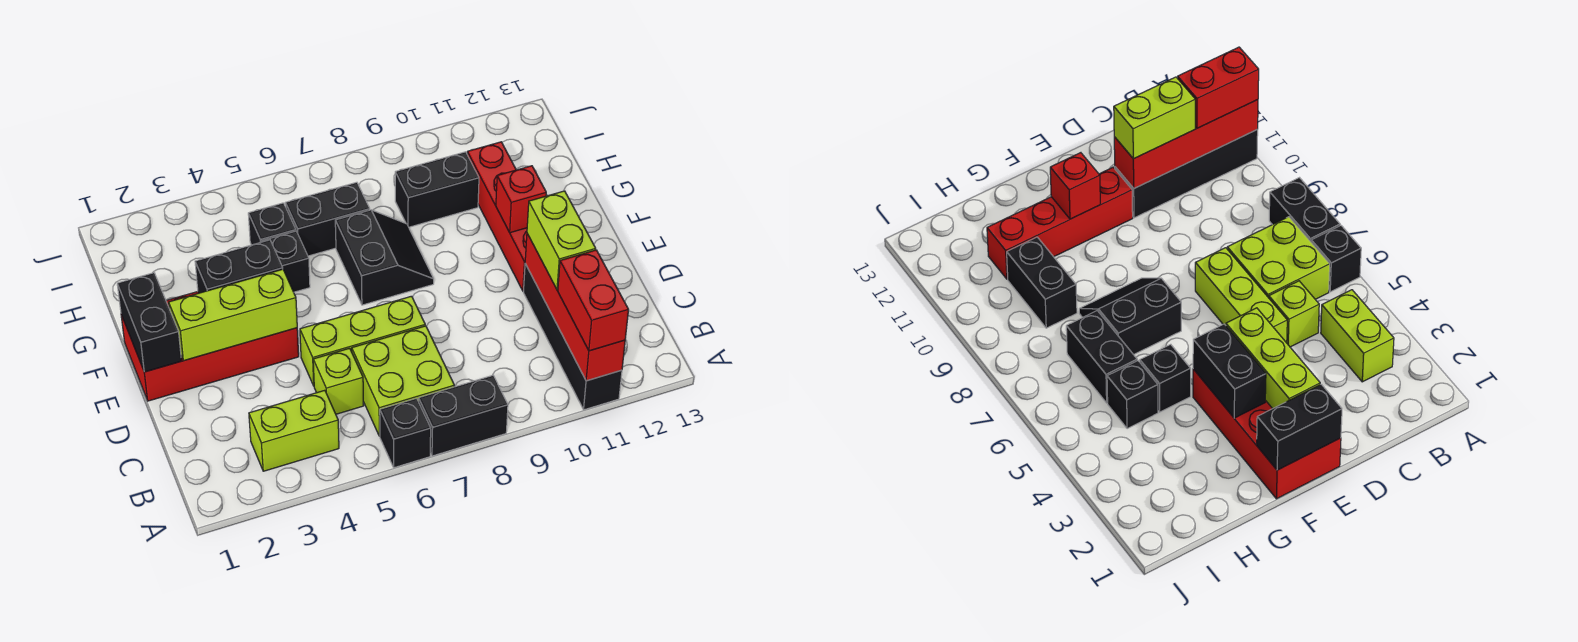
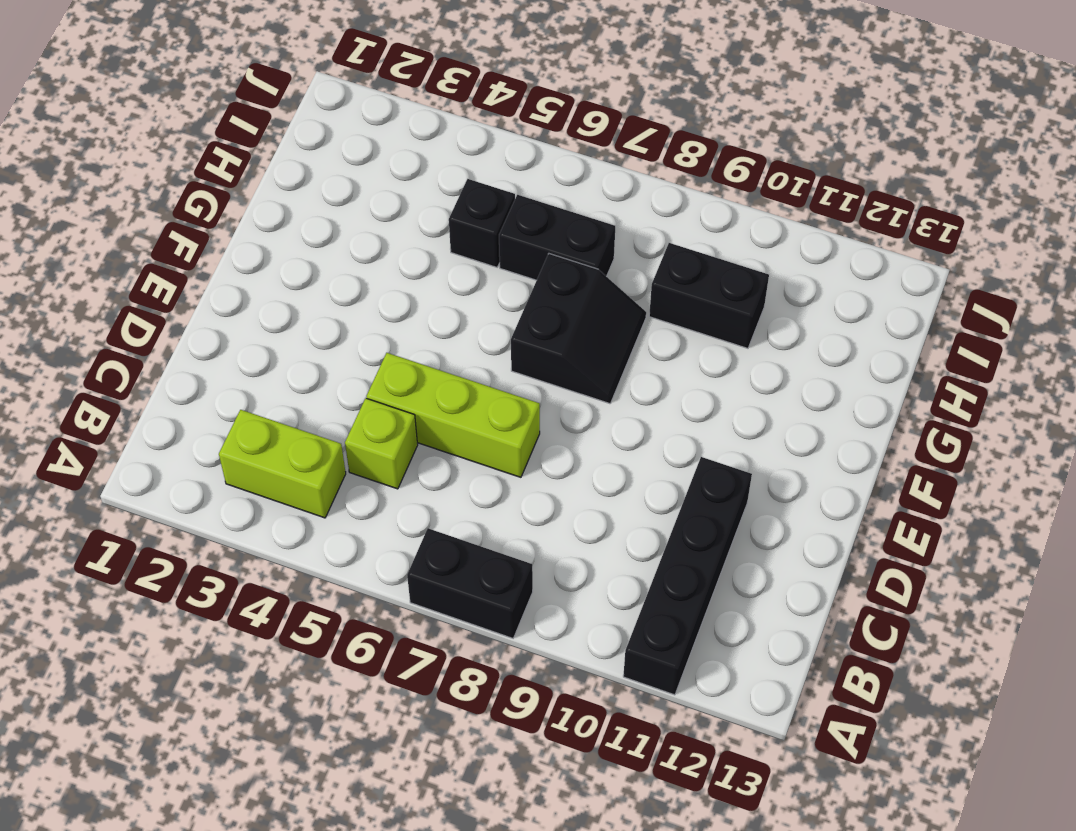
none -> black 1x1 brick [380,398,431,468]
none -> lime 2x2 brick [352,326,454,436]
none -> red 2x4 brick [121,292,299,401]

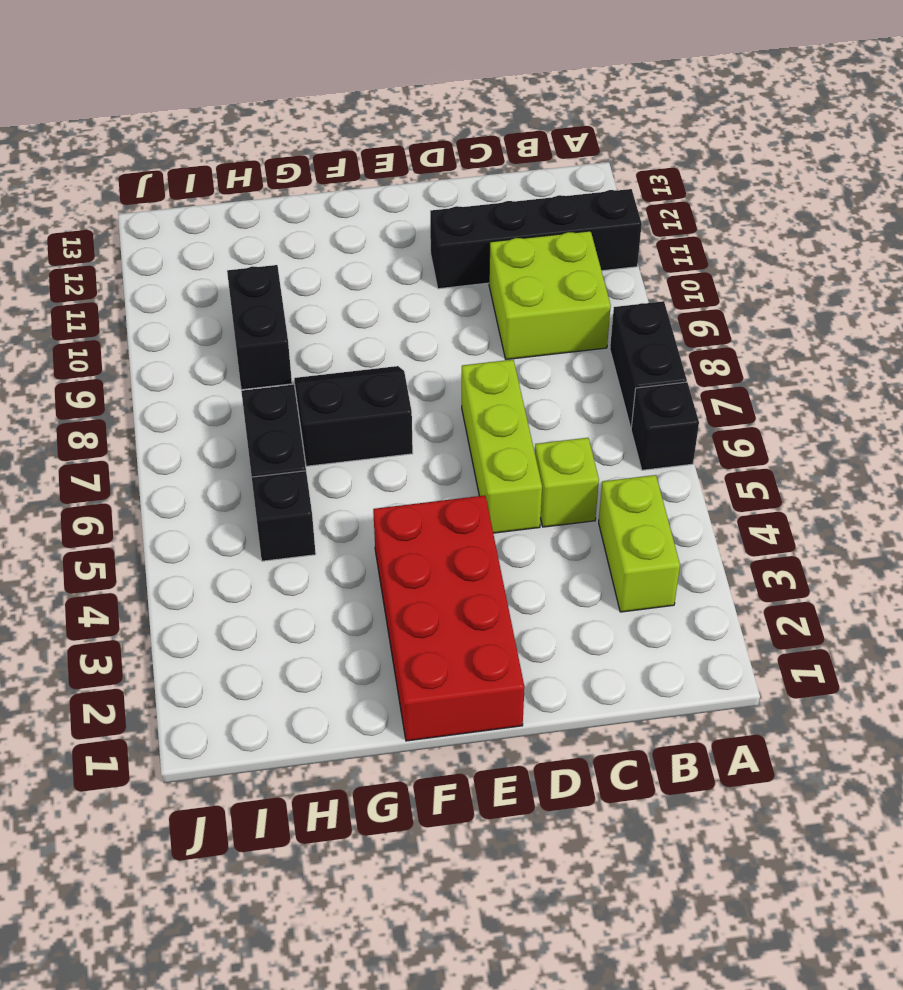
lime 2x2 brick [489,231,611,360] -> lime 2x2 brick moved to [352,326,454,436]
none -> red 1x4 brick [467,142,527,291]
none -> black 1x1 brick [261,231,310,292]
none -> red 1x4 brick [525,234,625,381]

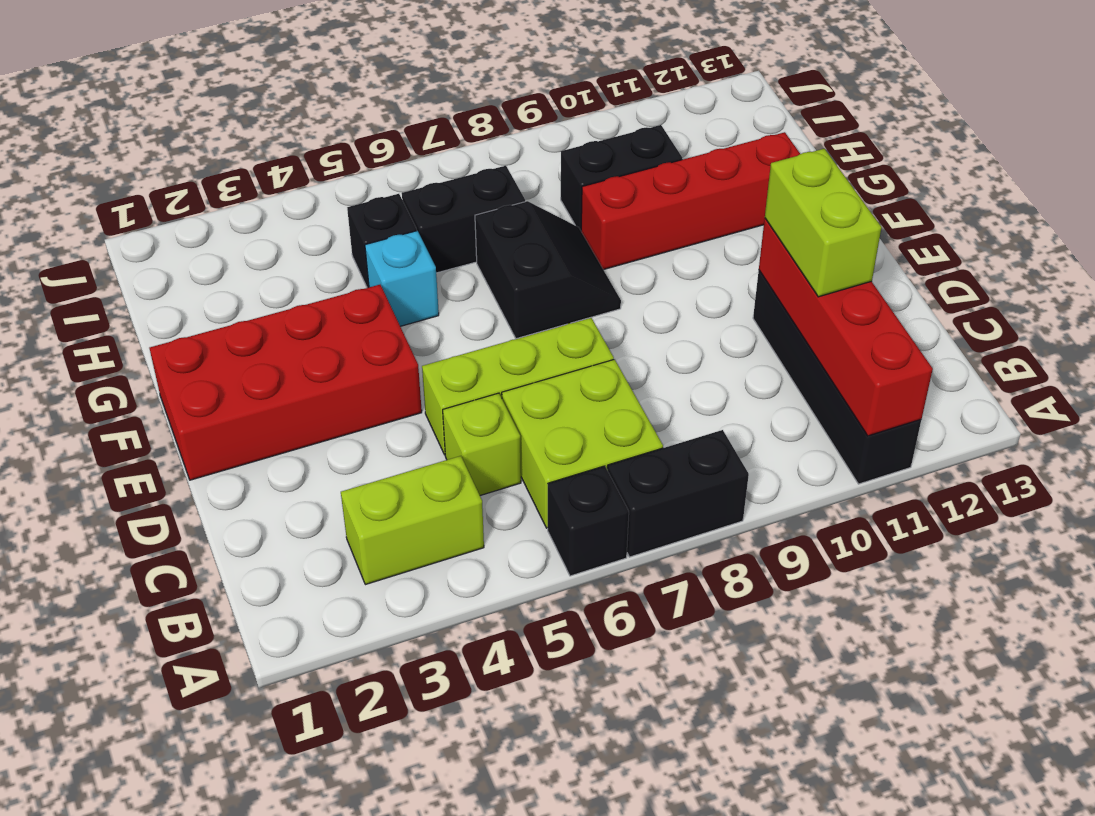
cyan 1x1 brick [365,231,439,326] -> black 1x1 brick [261,231,310,292]
red 1x4 brick [581,132,800,270] -> red 1x4 brick turned to [467,142,527,291]
none -> black 1x2 brick [117,273,181,372]
none -> lime 1x3 brick [169,269,297,361]
none -> black 1x2 brick [195,240,283,293]

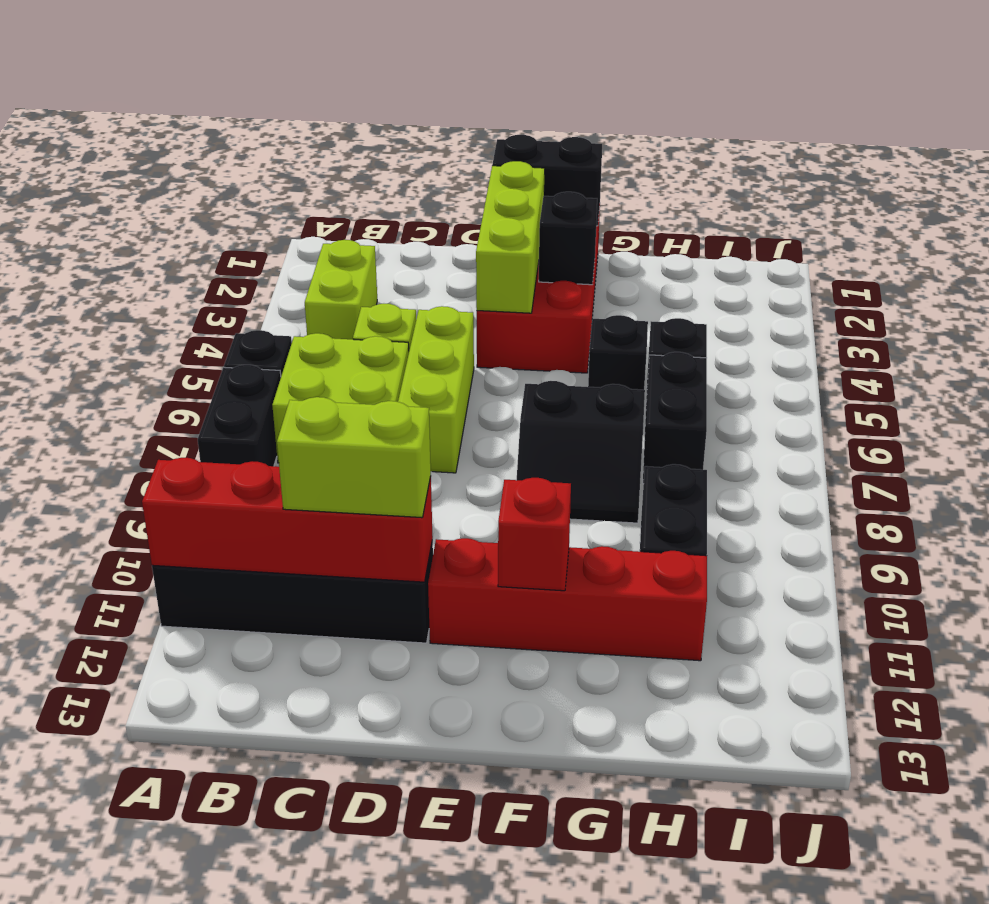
black 1x1 brick [539,192,597,285] -> black 1x2 brick [195,240,283,293]
none -> red 1x2 brick [558,250,628,351]

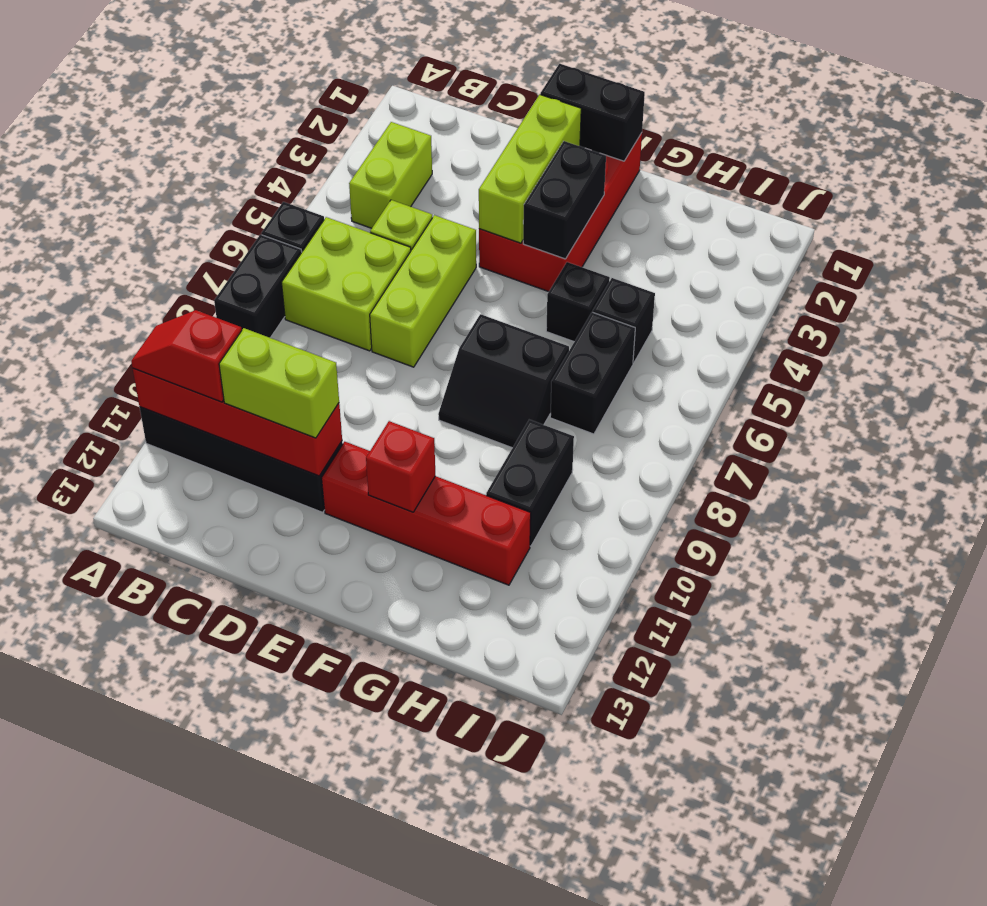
red 1x2 slope [131,310,242,402] -> red 1x2 brick [558,250,628,351]

